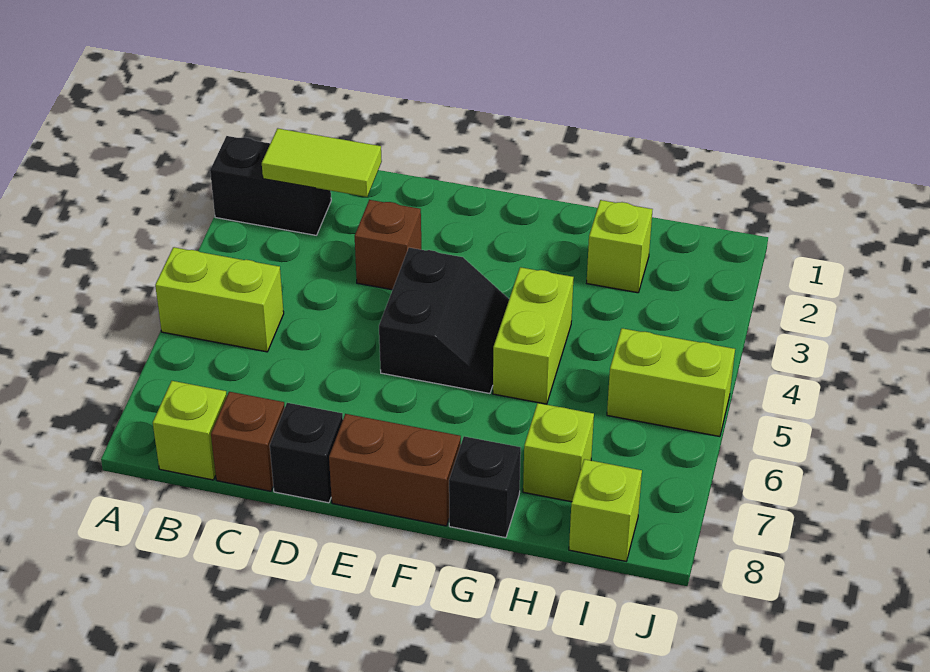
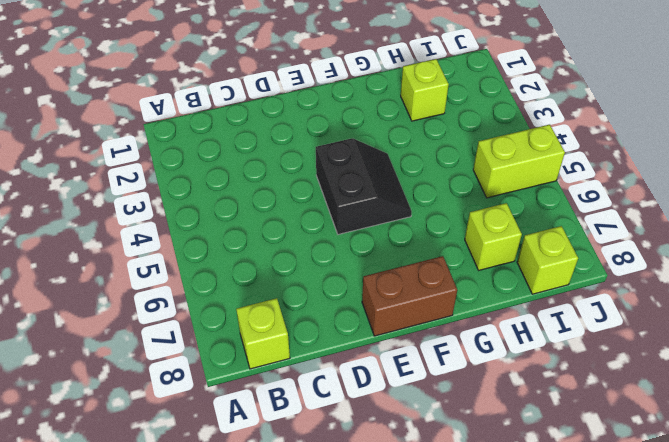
none -> black 1x2 brick [210,136,331,235]
none -> lime 1x2 brick [155,247,284,352]
none -> brown 1x1 brick [211,392,285,491]

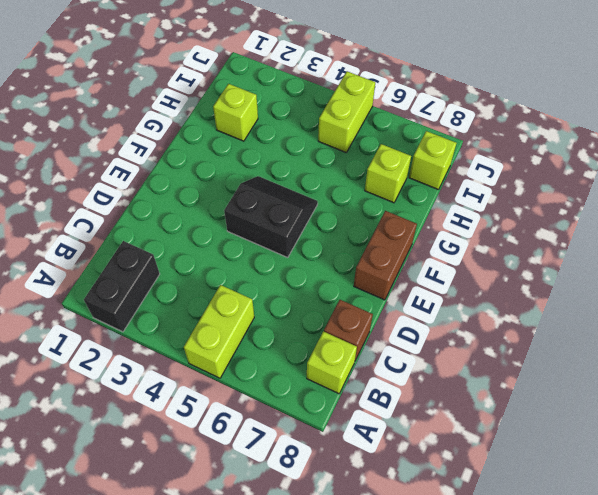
none -> brown 1x1 brick [355,200,421,290]
none -> black 1x1 brick [270,403,343,503]
none -> lime 1x2 brick [493,267,574,404]

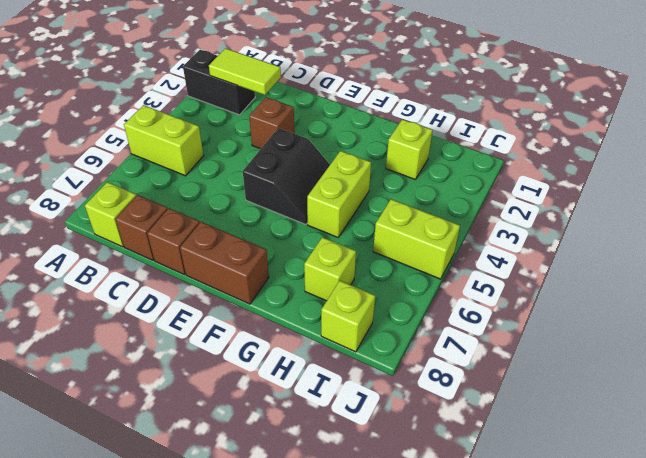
brown 1x1 brick [147,208,200,275] -> black 1x1 brick [270,403,343,503]
none -> black 1x1 brick [449,436,521,538]

